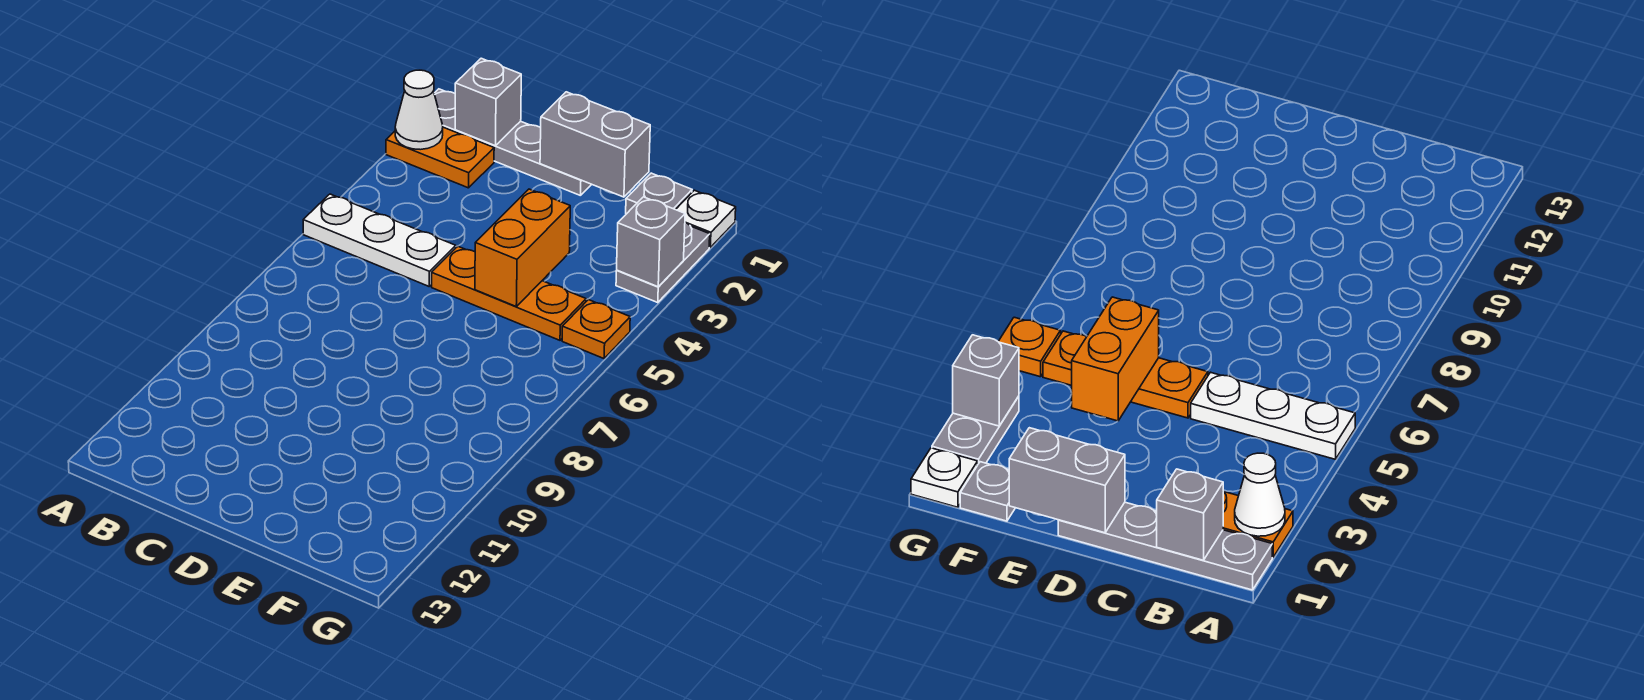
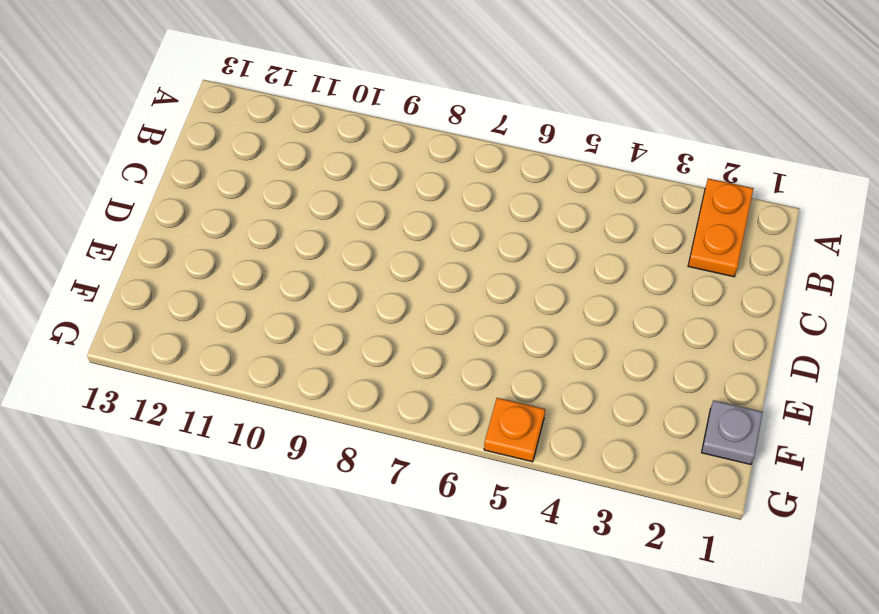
none -> grey 1x4 plate [434,89,592,196]
none -> white 1x3 plate [303,194,456,286]
none -> orange 1x3 plate [432,247,586,340]

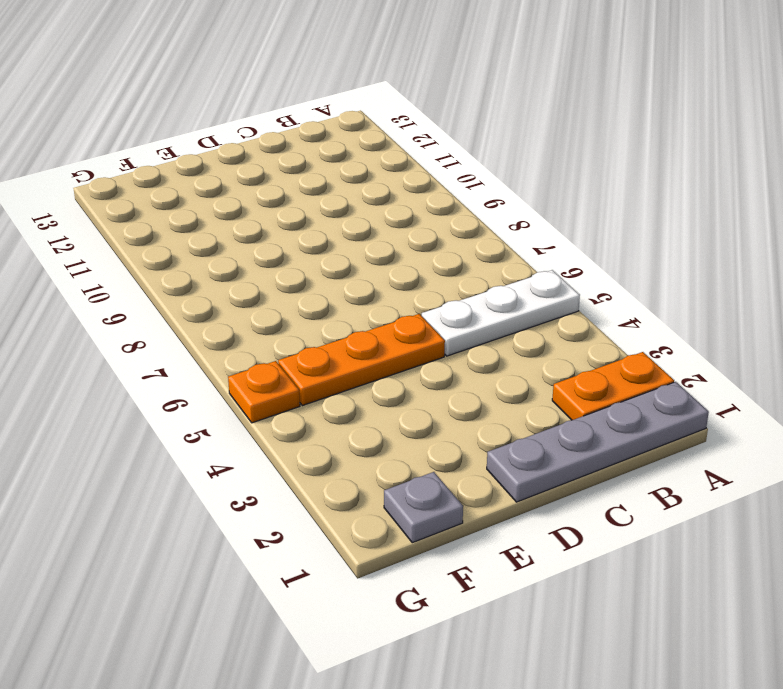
none -> white 1x1 plate [676,190,736,247]
none -> grey 1x2 plate [616,222,710,303]
none -> white 1x1 cone [395,70,443,150]

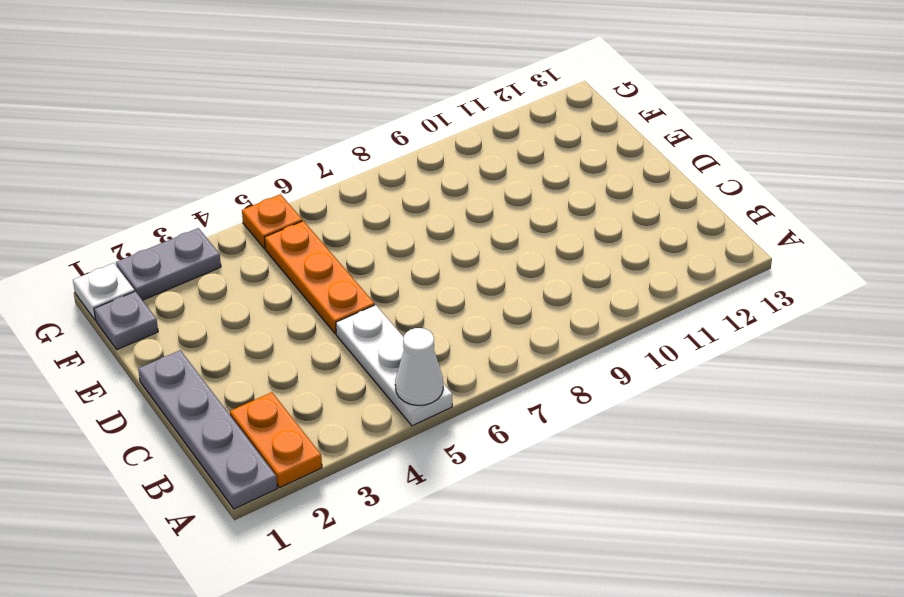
white 1x1 cone [395,328,443,406] -> white 1x1 cone moved to [395,70,443,150]
none -> grey 1x1 brick [455,58,521,146]
none -> grey 1x2 brick [540,92,650,197]
none -> orange 1x2 brick [475,189,570,306]

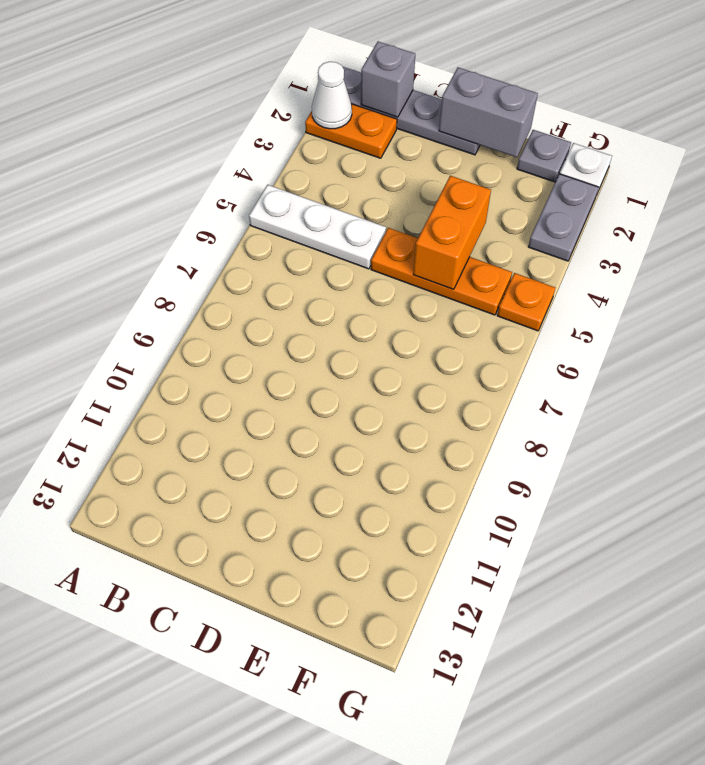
none -> grey 1x1 brick [617,197,685,287]

